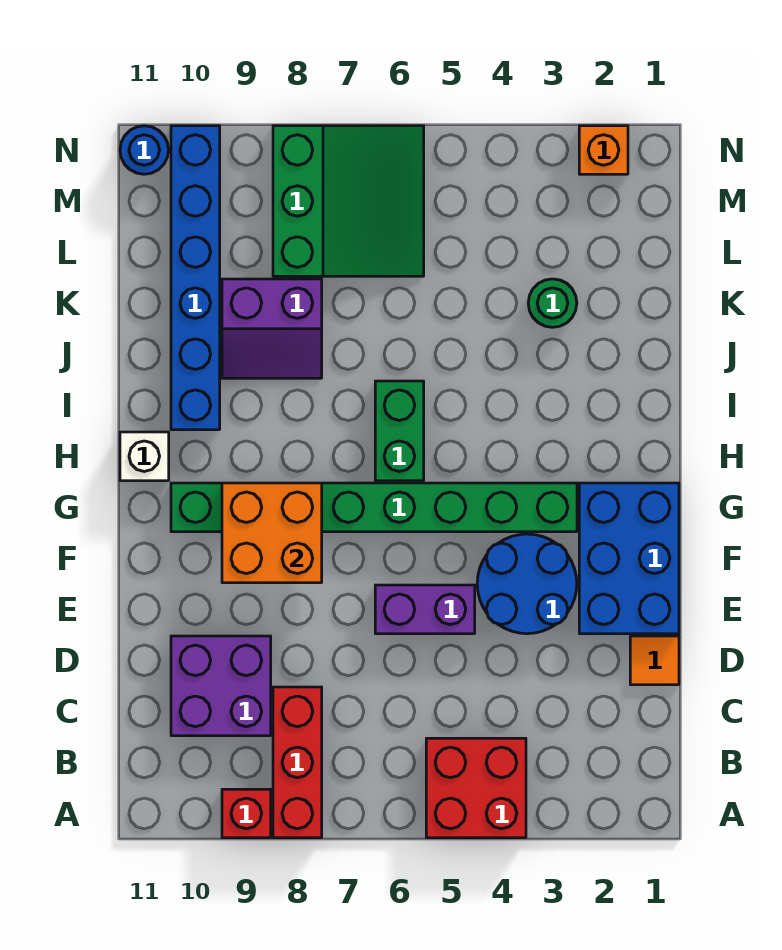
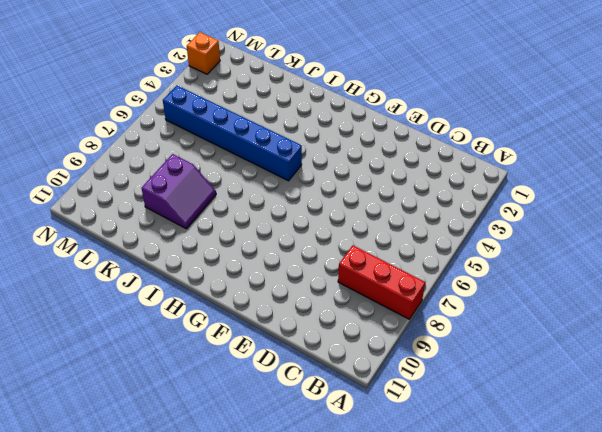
blue 1x6 brick [163,86,302,181] -> blue 1x6 brick moved to [171,126,220,430]
none -> red 2x2 brick [426,738,526,838]
none -> red 1x1 brick [222,789,271,838]
none -> purple 2x2 brick [171,636,271,736]

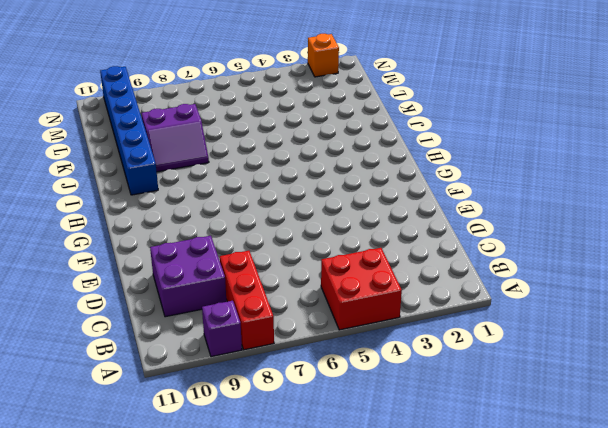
purple 1x1 brick [202,301,242,357] -> red 1x1 brick [222,789,271,838]
none -> orange 1x1 tile [630,636,679,685]
none -> blue 2x3 brick [579,483,679,634]
none -> blue 2x2 round brick [477,534,577,634]

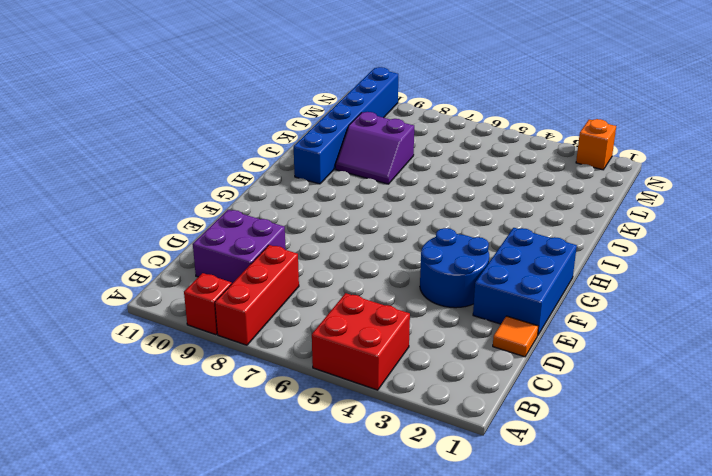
none -> purple 1x2 brick [375,585,475,634]
none -> green 1x8 brick [171,483,577,532]
none -> green 1x2 brick [375,381,424,481]

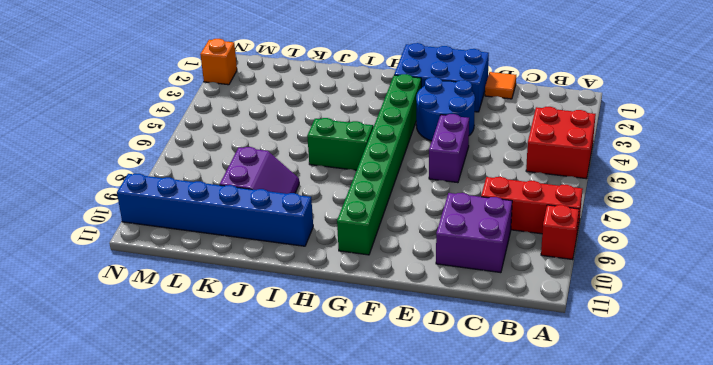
none -> white 1x1 brick [120,432,169,481]
none -> green 1x1 round brick [528,279,577,327]
none -> green 3x3 slope [273,126,424,276]

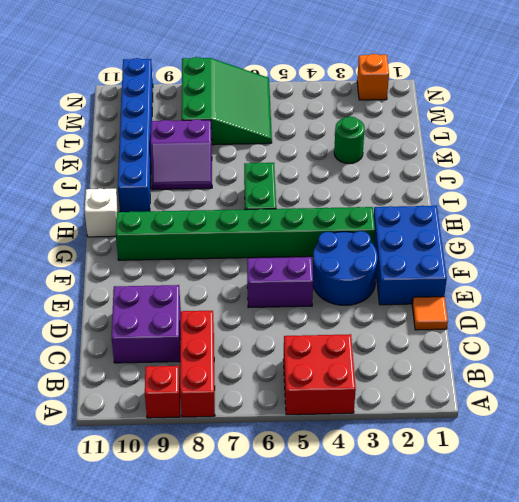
none -> blue 1x1 round brick [120,126,169,174]
none -> orange 2x2 brick [222,483,322,583]

